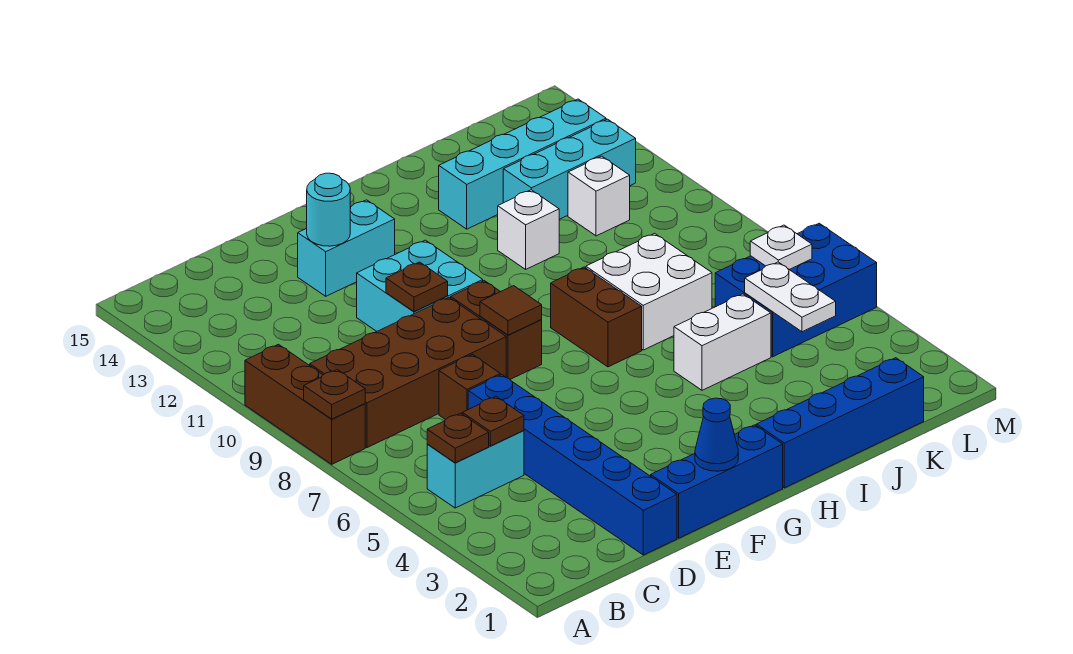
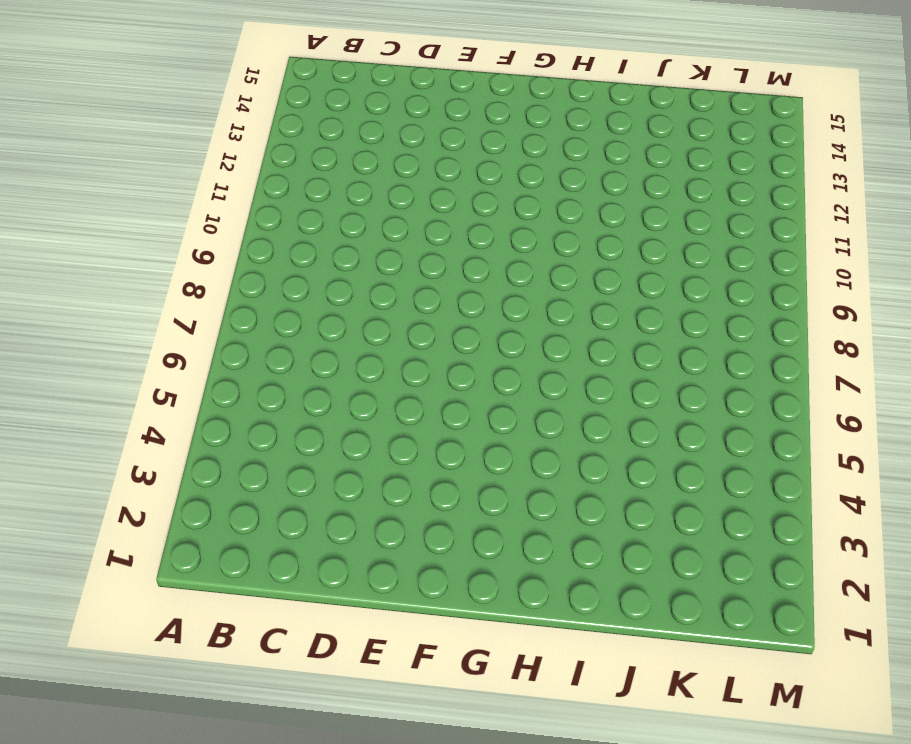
none -> brown 1x3 brick [245,344,365,464]
none -> cyan 1x2 brick [427,430,524,508]
none -> brown 2x4 brick [310,297,506,448]

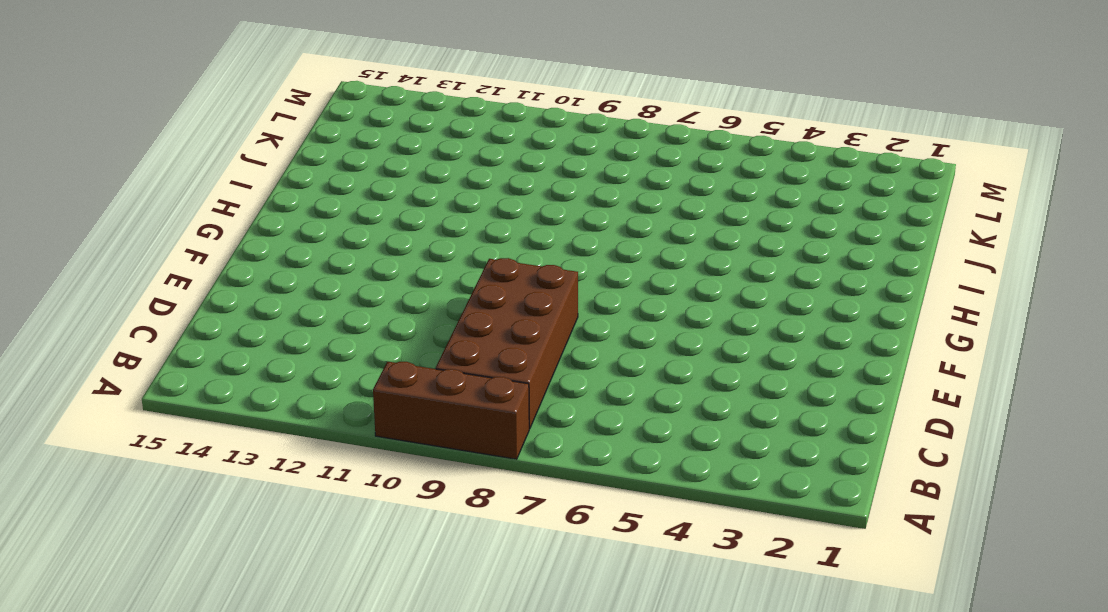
none -> cyan 1x2 brick [427,430,524,508]
none -> blue 1x6 brick [468,375,677,555]
none -> brown 1x1 brick [439,355,501,420]

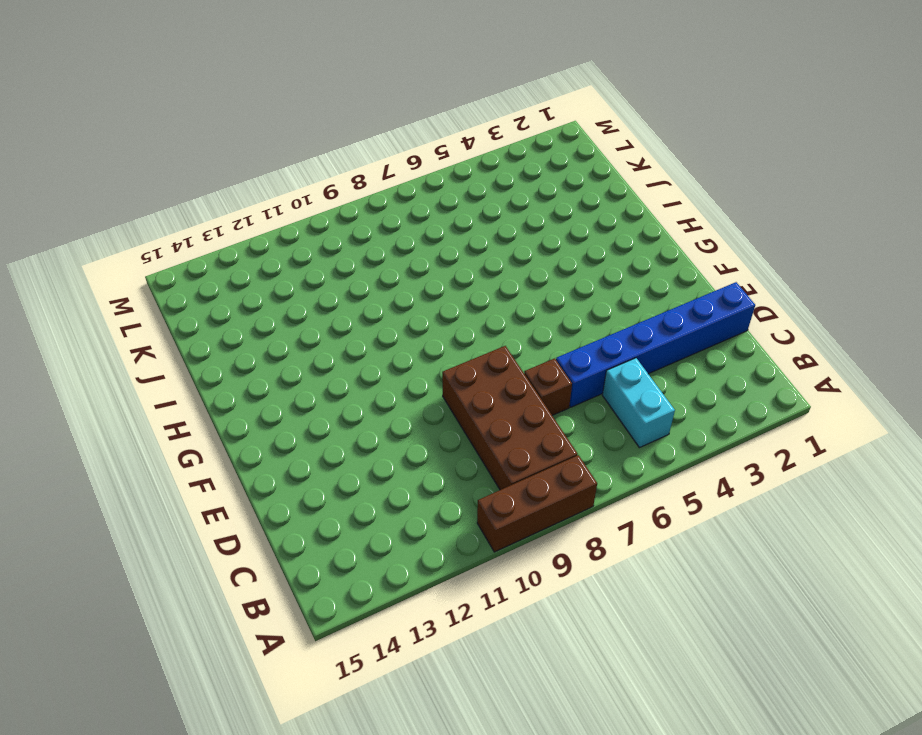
none -> blue 1x3 brick [651,425,783,538]
none -> cyan 2x2 brick [357,240,483,331]
none -> cyan 1x2 brick [298,200,395,296]

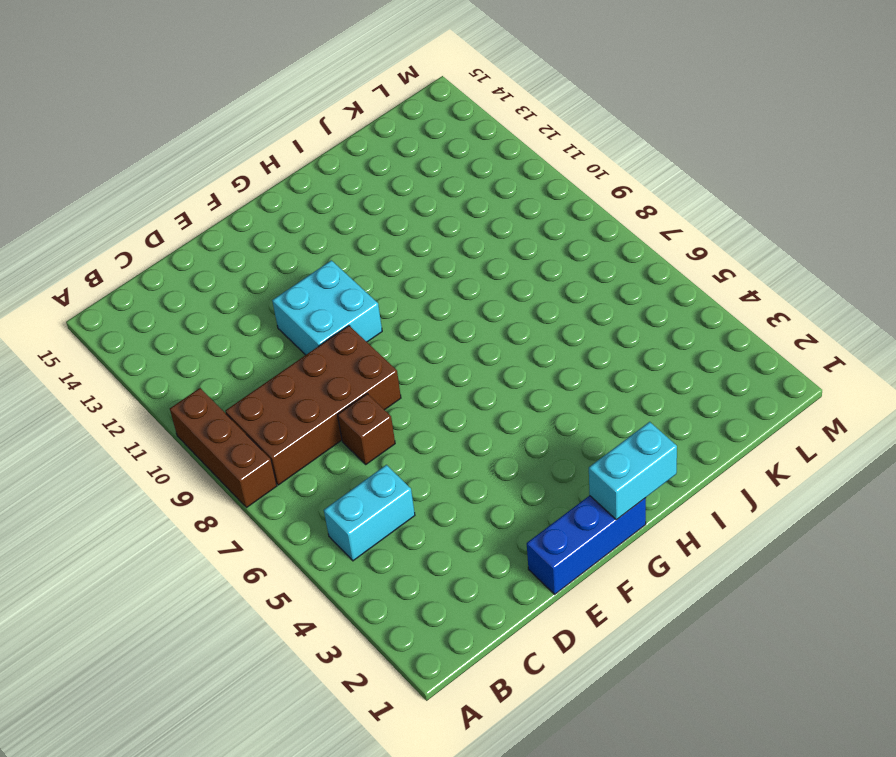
cyan 1x2 brick [589,422,677,520] -> cyan 1x2 brick moved to [298,200,395,296]
none -> blue 1x6 brick [468,375,677,555]
none -> brown 1x2 brick [451,281,542,379]
none -> blue 1x4 brick [756,358,924,488]

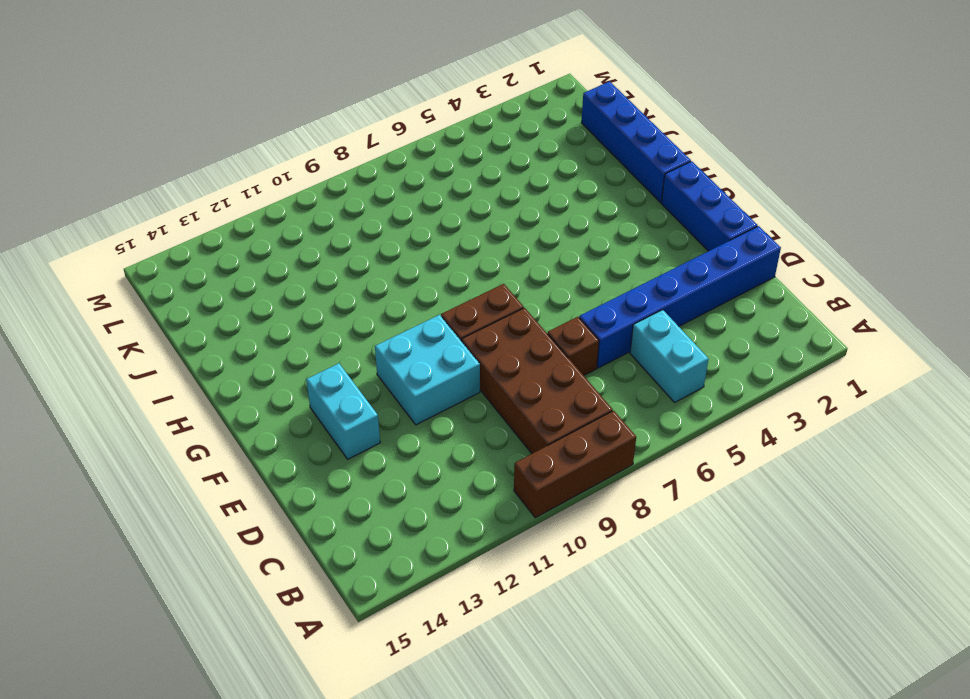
none -> brown 1x2 brick [551,267,642,367]
none -> white 1x2 brick [674,294,771,390]
none -> white 2x2 brick [586,233,712,350]

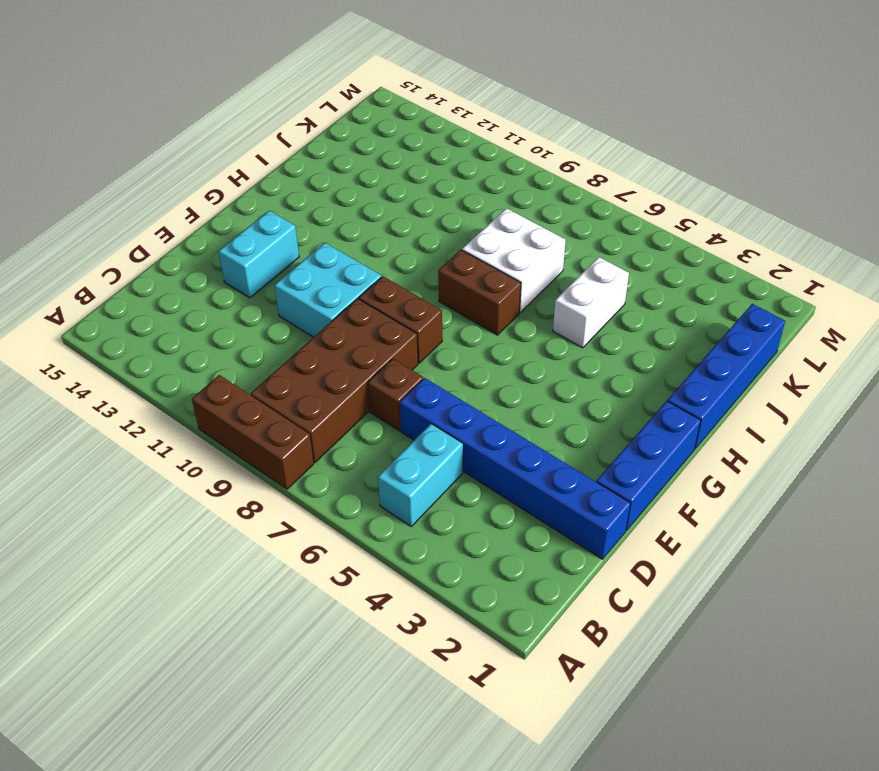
none -> white 1x1 brick [498,190,559,269]
none -> cyan 1x4 brick [439,99,606,229]
none -> cyan 1x3 brick [503,119,636,219]

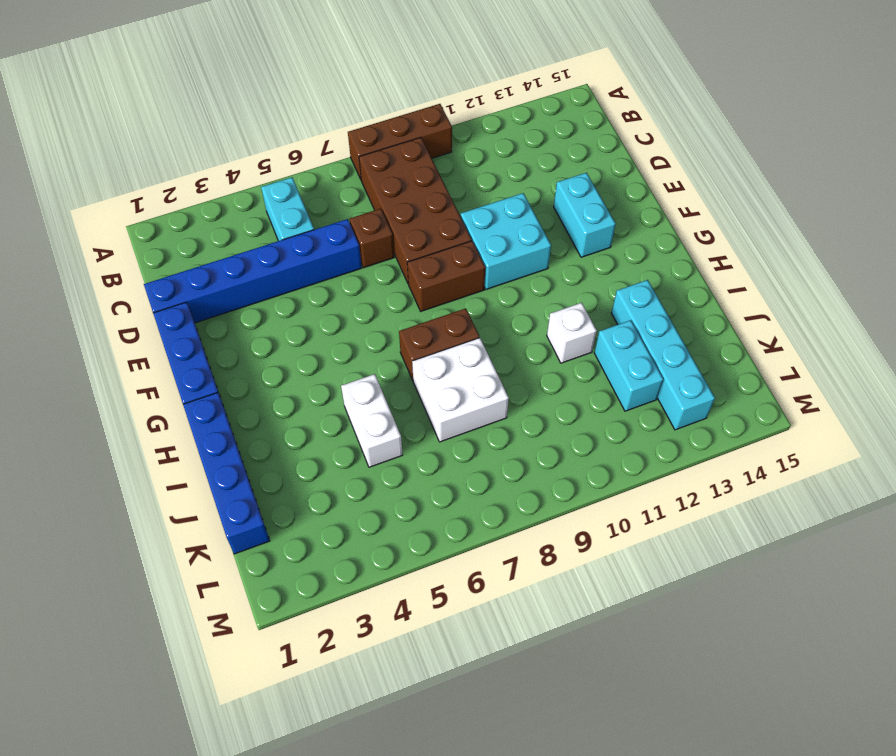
cyan 1x2 brick [594,320,663,411] -> cyan 1x3 brick [503,119,636,219]
none -> blue 2x3 brick [715,223,877,357]
none -> white 1x1 brick [568,156,630,236]
none -> brown 1x1 plate [304,370,365,419]

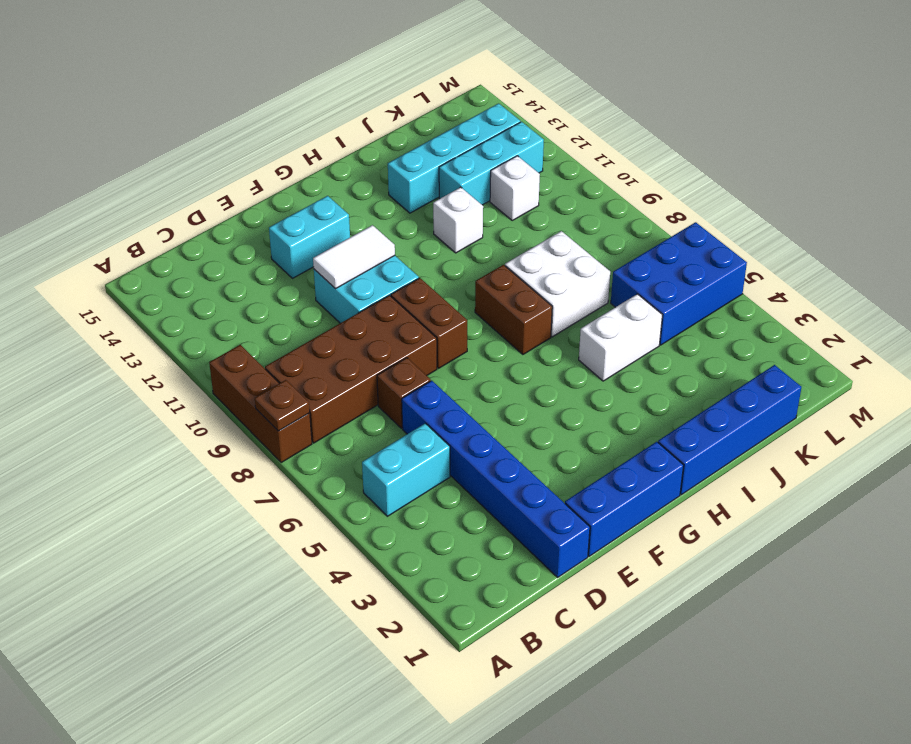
white 1x2 tile [313,225,395,289] -> none
none -> brown 1x1 plate [427,413,489,463]
none -> brown 1x1 plate [462,397,524,446]
none -> brown 1x1 plate [386,262,448,312]

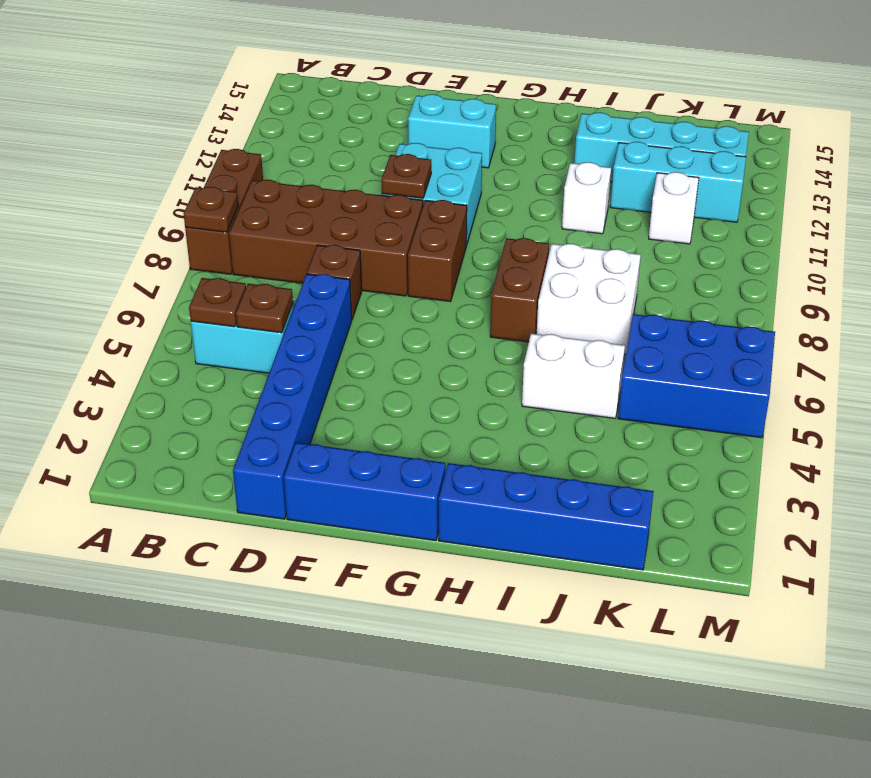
none -> cyan 1x1 round brick [307,173,350,246]
none -> blue 1x1 cone [695,398,738,471]
none -> brown 1x1 tile [480,286,542,335]

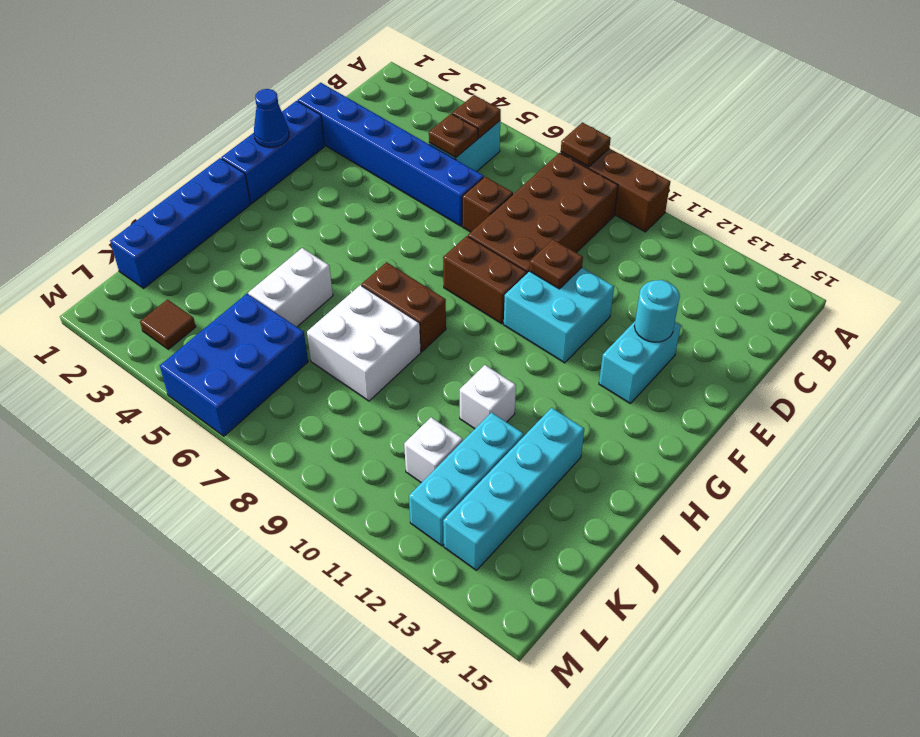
brown 1x1 tile [140,300,196,349] -> brown 1x1 tile moved to [480,286,542,335]
none -> white 1x2 plate [745,262,836,332]
none -> white 1x1 plate [750,225,812,270]

